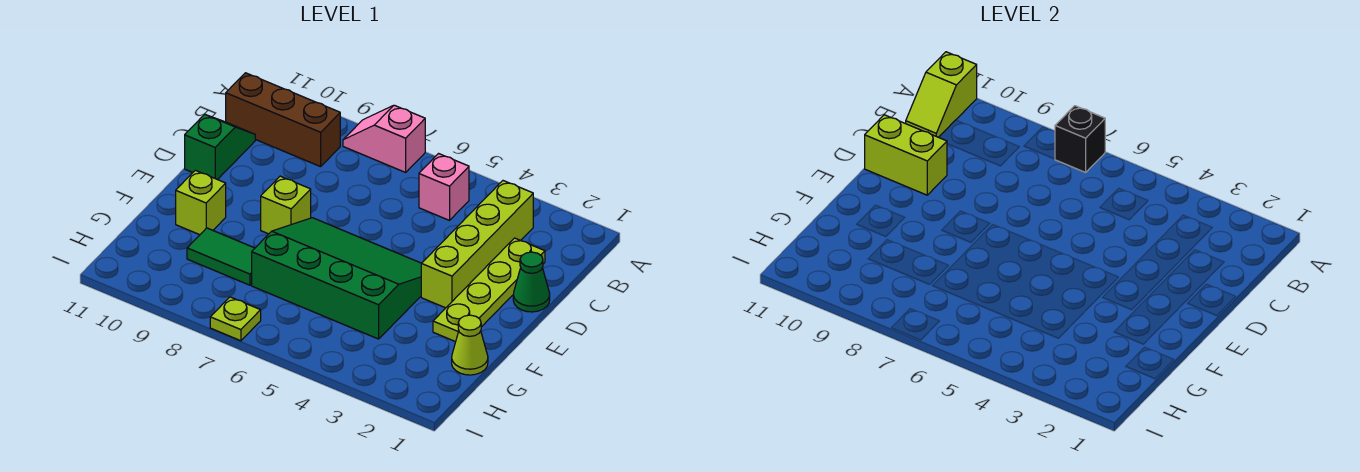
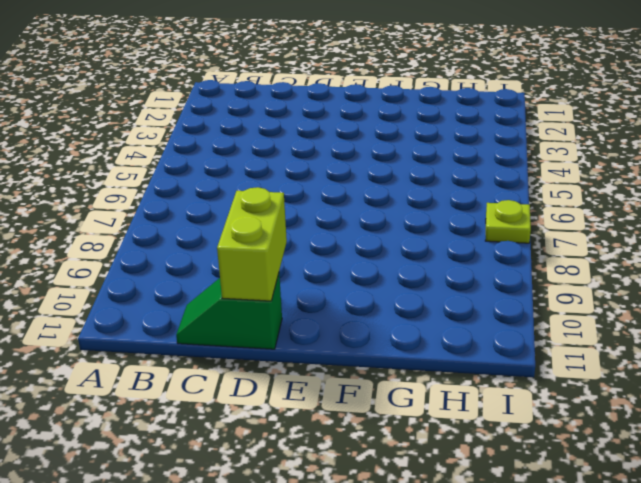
none -> pink 1x2 slope [343,105,425,172]
none -> lime 1x4 brick [421,181,533,308]
none -> pink 1x1 brick [419,154,469,220]

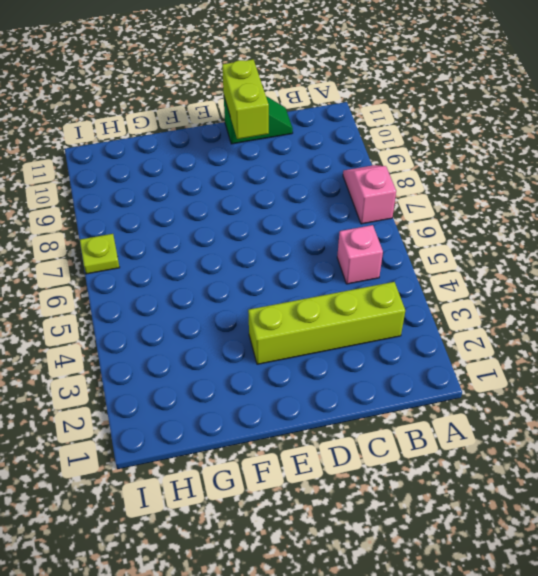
none -> brown 1x3 brick [226,73,340,167]
none -> lime 1x4 plate [433,238,545,342]
none -> green 1x1 cone [513,252,550,312]

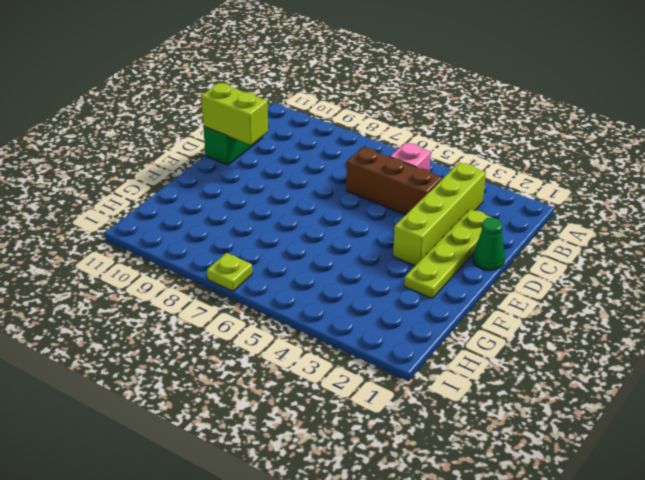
brown 1x3 brick [346,147,442,215] -> brown 1x3 brick moved to [226,73,340,167]
none -> pink 1x2 slope [343,105,425,172]
none -> green 3x4 slope [252,218,421,339]
none -> lime 1x1 brick [261,176,311,234]

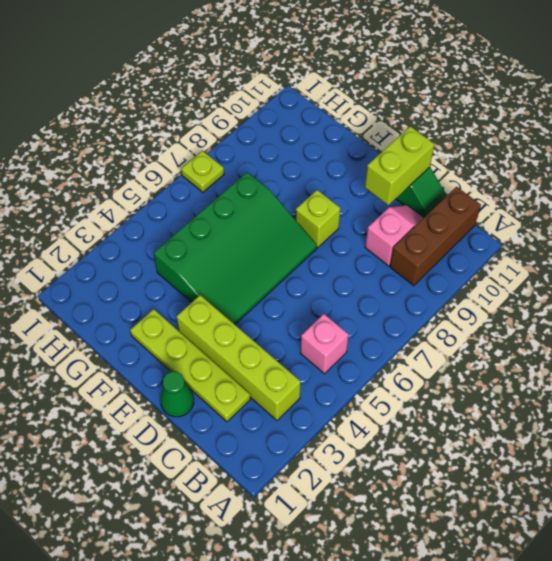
pink 1x2 slope [365,205,424,266] -> pink 1x2 slope moved to [343,105,425,172]
none -> lime 1x1 brick [176,170,226,235]
none -> lime 1x1 cone [452,315,488,375]
none -> green 1x2 tile [187,228,255,285]

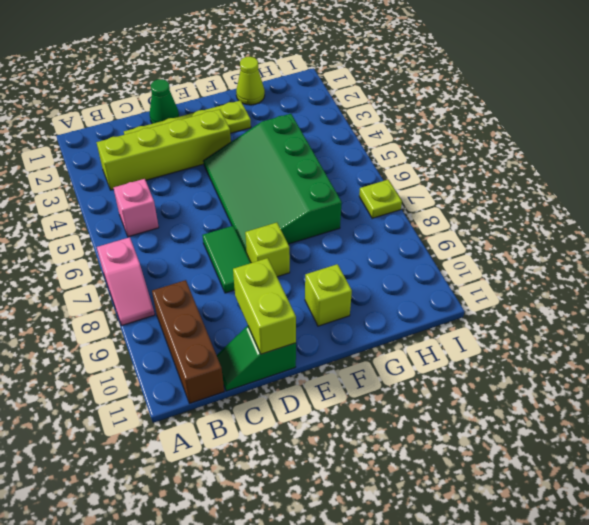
green 1x2 tile [202,226,251,293] -> green 1x2 tile moved to [187,228,255,285]
none -> black 1x1 brick [1055,106,1105,172]
none -> lime 1x2 slope [906,52,977,137]

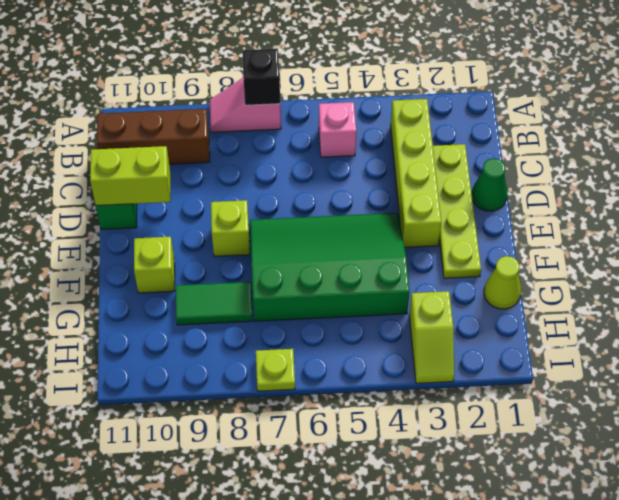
lime 1x2 slope [409,291,454,383] -> lime 1x2 slope moved to [906,52,977,137]

